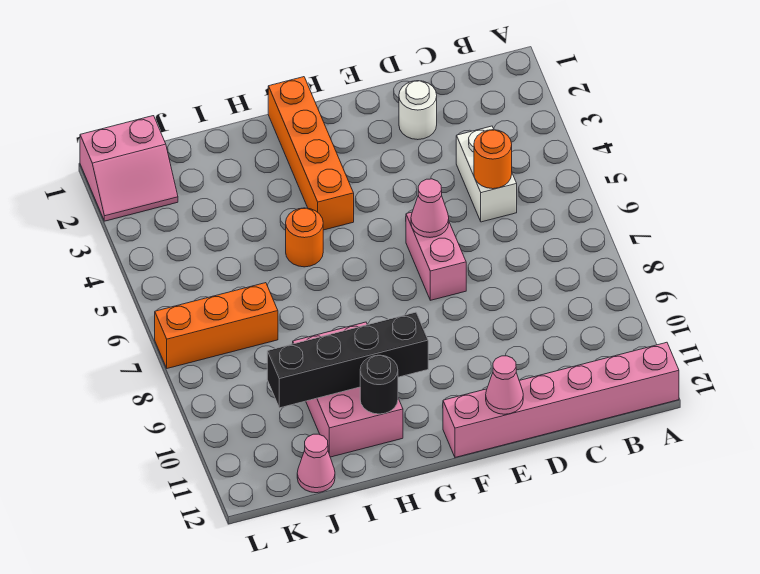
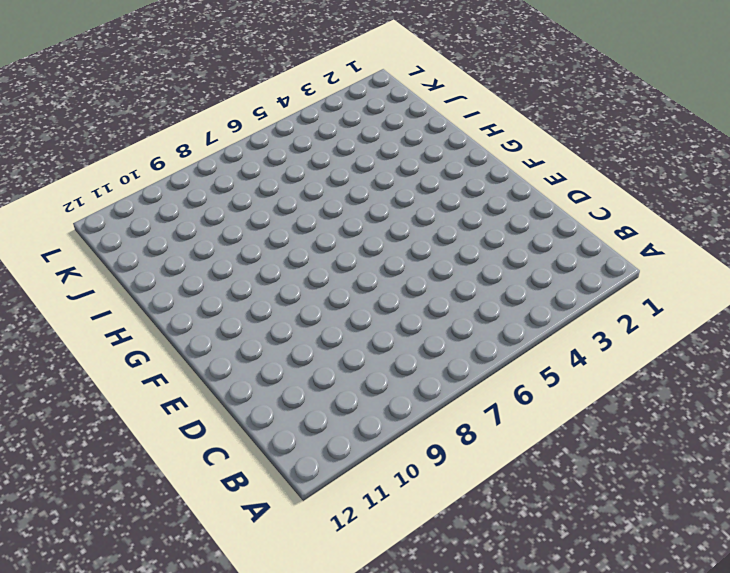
none -> pink 1x6 brick [443,342,679,457]
none -> white 1x2 brick [456,126,517,222]
none -> white 1x1 round brick [399,81,437,140]

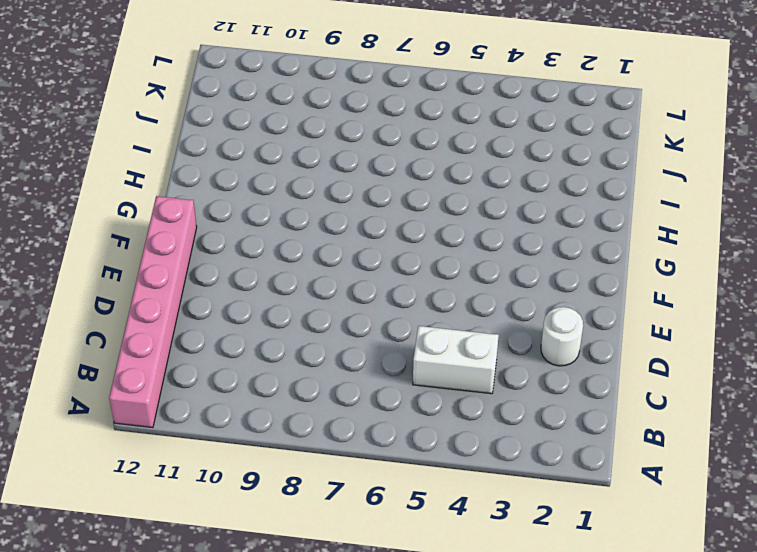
none -> pink 1x2 brick [406,212,466,300]
none -> orange 1x4 brick [268,77,354,230]
none -> orange 1x1 round brick [286,208,323,267]

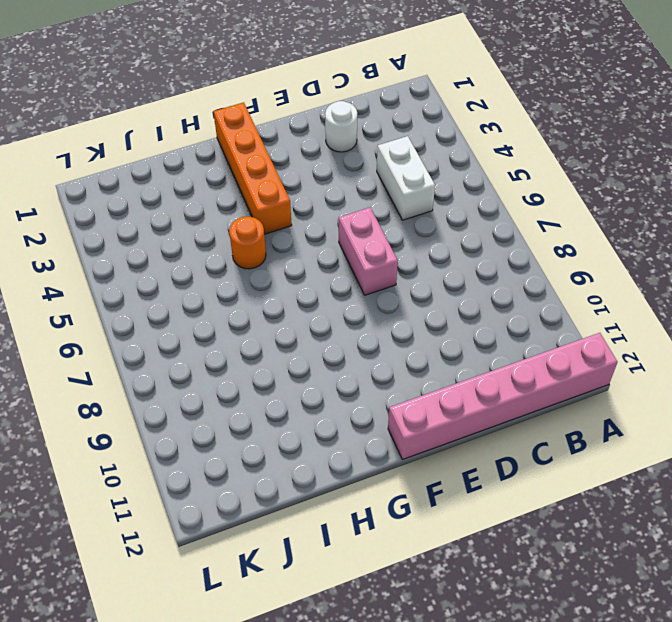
none -> pink 2x3 brick [293,322,403,457]
none -> orange 1x3 brick [155,283,278,368]
none -> pink 1x1 cone [297,434,335,493]

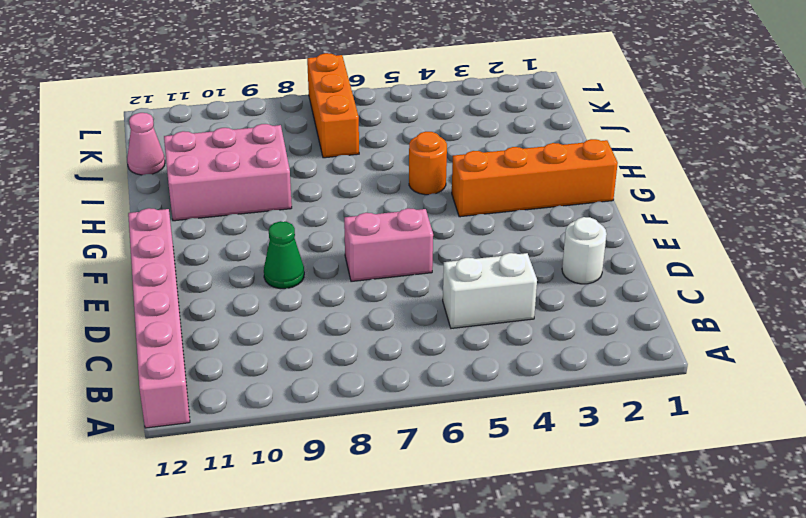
green 1x1 cone [264,221,304,289] -> none
none -> pink 2x2 slope [80,116,178,221]
none -> orange 1x1 round brick [474,130,512,189]
none -> pink 1x1 cone [411,179,449,237]

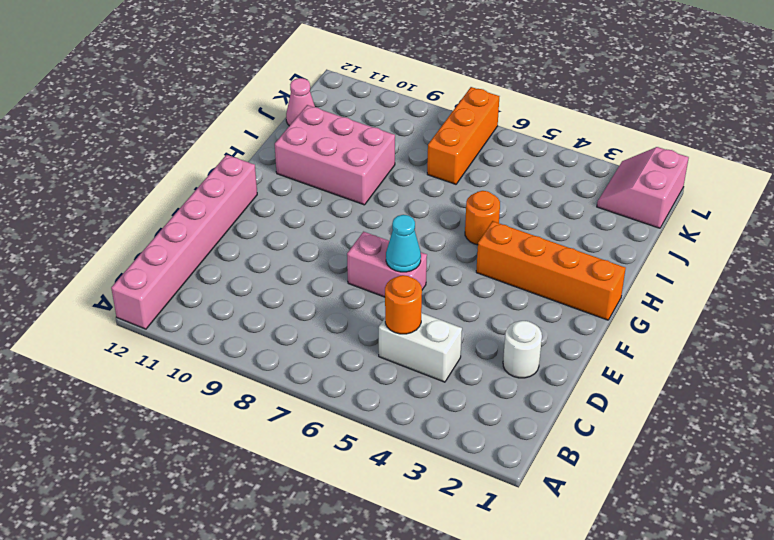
cyan 1x1 cone [386,215,421,272] -> pink 1x1 cone [411,179,449,237]
none -> pink 1x1 cone [486,356,523,414]
none -> black 1x4 brick [267,312,428,408]
none -> black 1x1 round brick [360,355,398,414]

